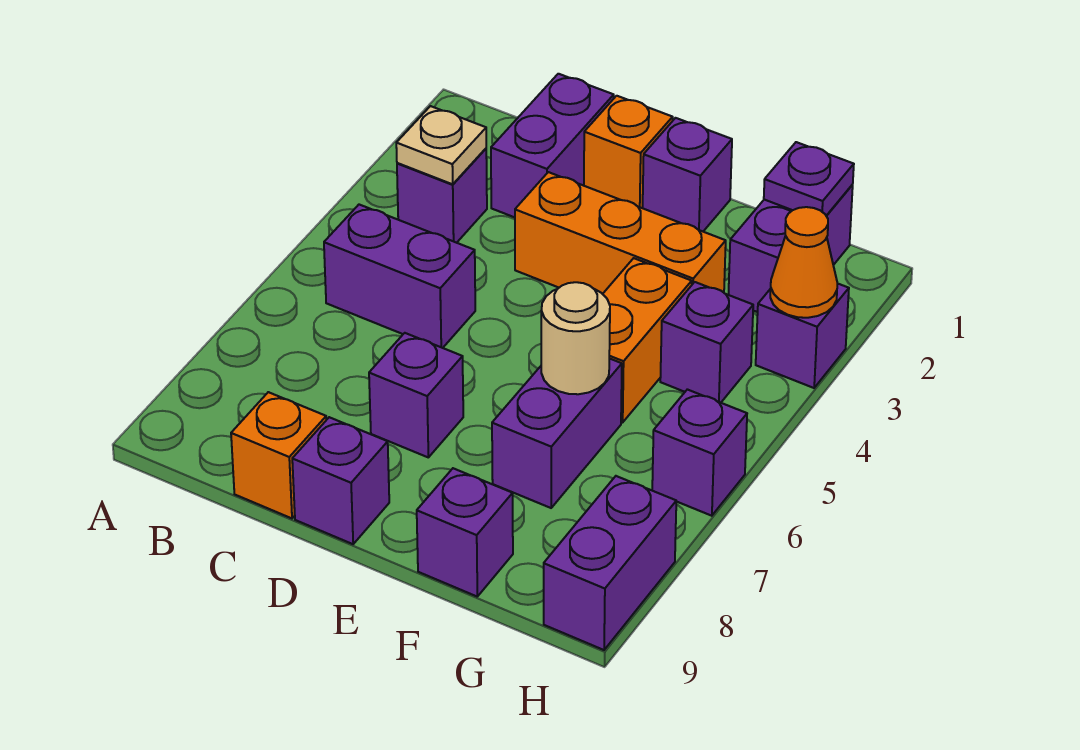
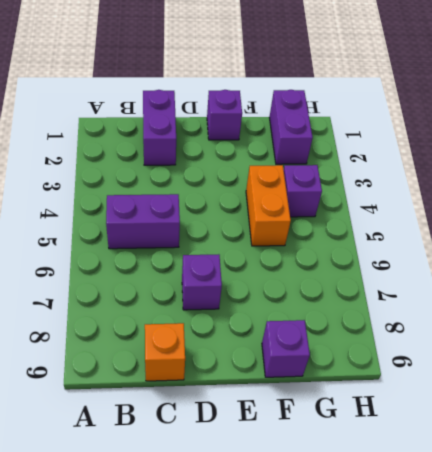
none -> purple 1x1 brick [397,149,487,243]
none -> orange 1x1 brick [584,96,673,208]
none -> orange 1x3 brick [515,172,726,294]

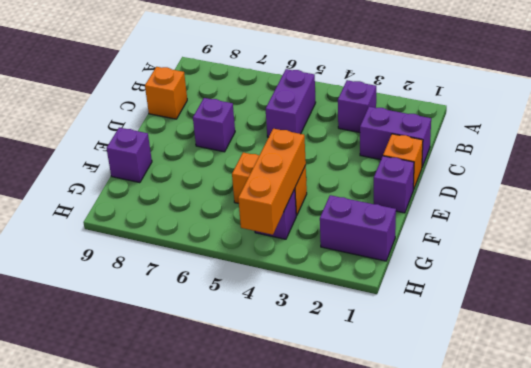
orange 1x3 brick [238,129,306,235] -> orange 1x3 brick moved to [515,172,726,294]
none -> purple 1x1 brick [292,417,389,544]
none -> purple 1x2 brick [492,358,622,508]
none -> purple 1x1 brick [756,283,849,388]

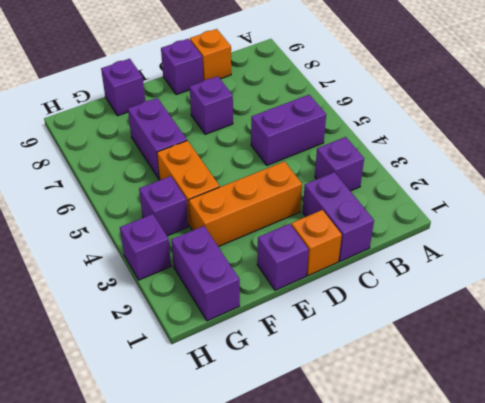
none -> purple 1x1 brick [652,389,747,516]
none -> purple 1x2 brick [544,476,676,650]
none -> tan 1x1 plate [396,106,486,184]

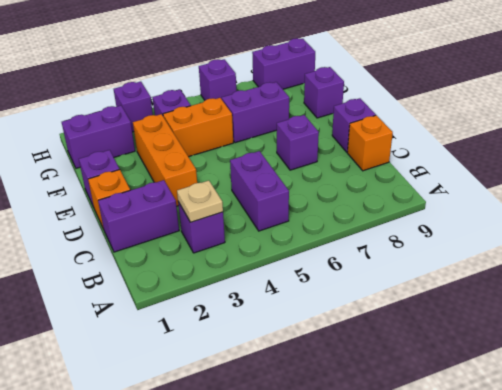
none -> tan 1x1 round brick [541,282,610,394]
none -> purple 1x1 plate [764,142,854,216]
none -> orange 1x1 cone [770,207,837,318]

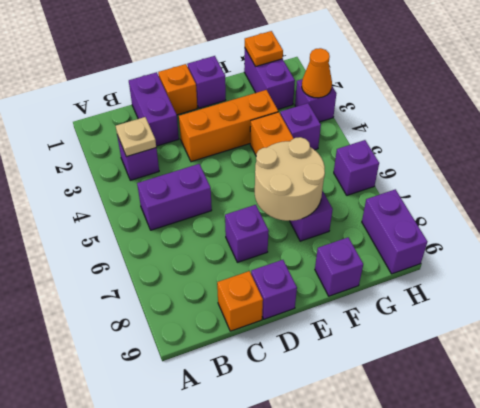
tan 2x2 round brick [255,137,325,221] -> tan 1x1 round brick [541,282,610,394]
orange 1x1 plate [245,31,283,66] -> purple 1x1 plate [764,142,854,216]

